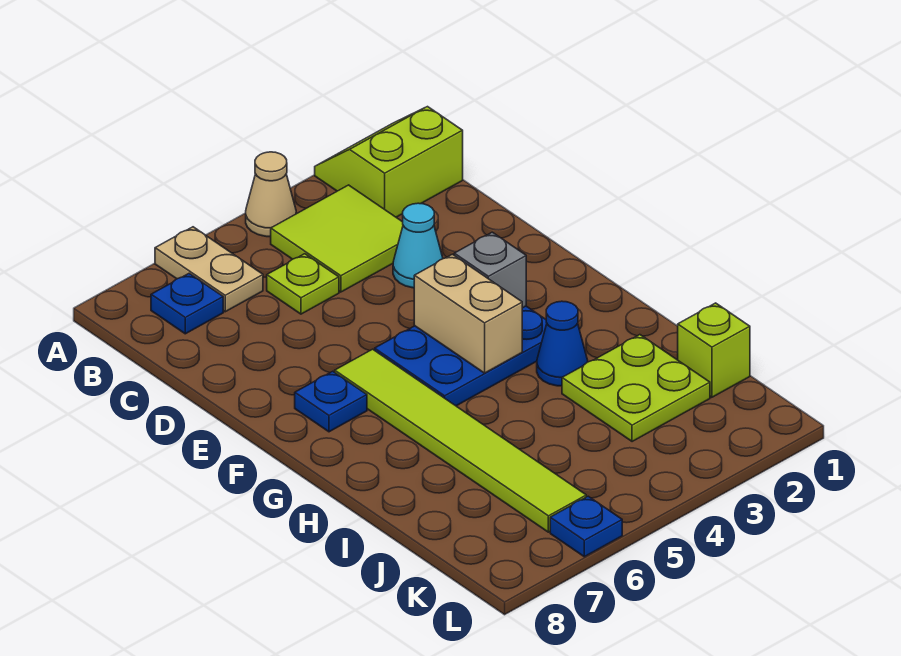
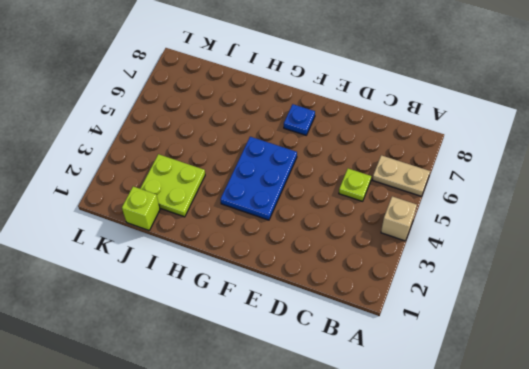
tan 1x1 brick [381,196,417,241] -> tan 1x1 cone [246,152,296,237]
none -> lime 2x2 slope [315,107,463,217]
none -> lime 2x2 tile [271,185,403,292]
none -> blue 1x1 plate [151,274,223,334]

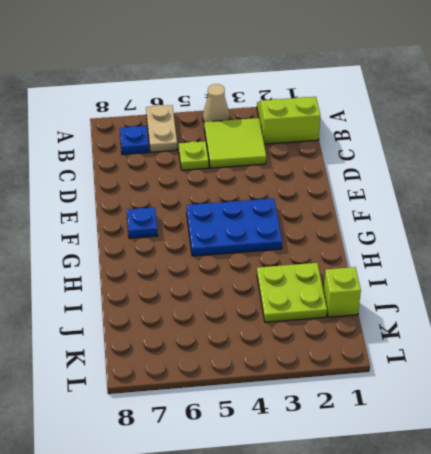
none -> cyan 1x1 cone [393,203,443,288]
none -> lime 1x6 tile [335,349,586,532]
none -> blue 1x1 cone [537,301,588,386]

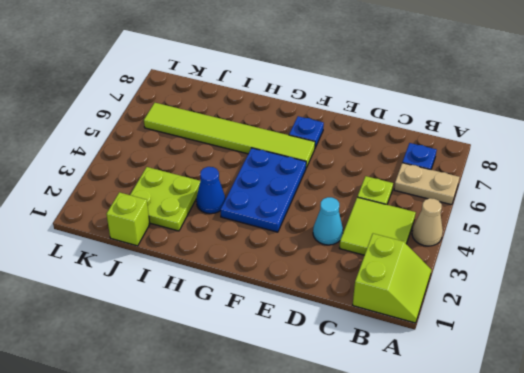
none -> blue 1x1 plate [550,496,622,557]
none -> grey 1x1 brick [454,232,526,308]
none -> tan 1x2 brick [414,254,522,373]

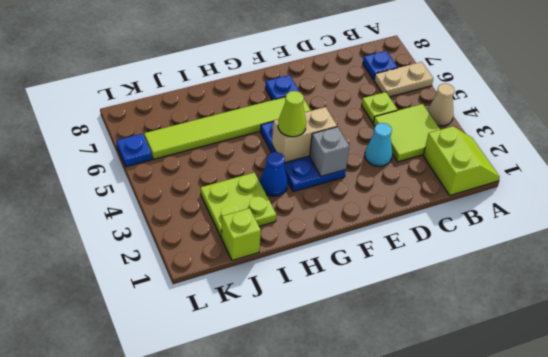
lime 1x1 cone [278,91,306,137] -> none

